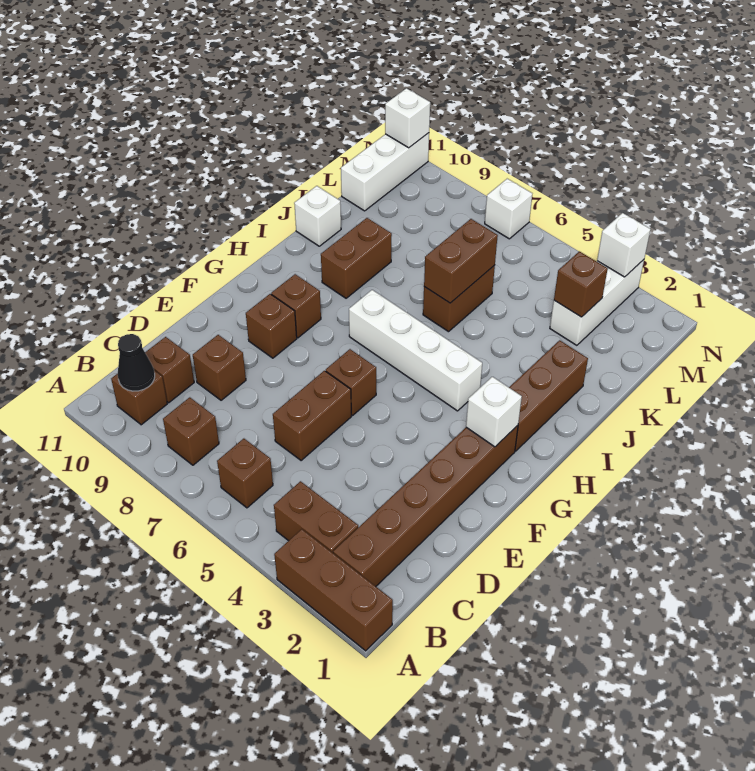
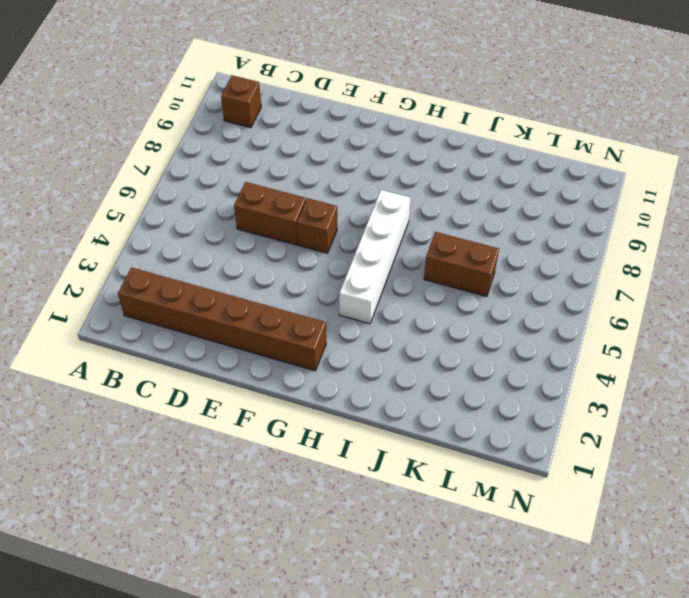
none -> brown 1x3 brick [274,529,393,651]
none -> brown 1x2 brick [274,481,358,553]
none -> brown 1x1 brick [217,439,273,508]

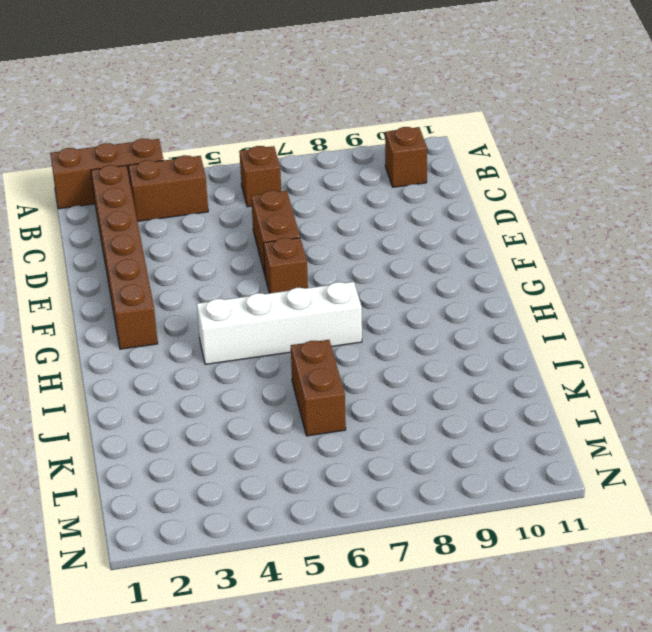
none -> brown 1x1 brick [163,397,219,465]
none -> brown 1x1 brick [145,337,194,403]
none -> brown 1x1 brick [193,335,246,400]

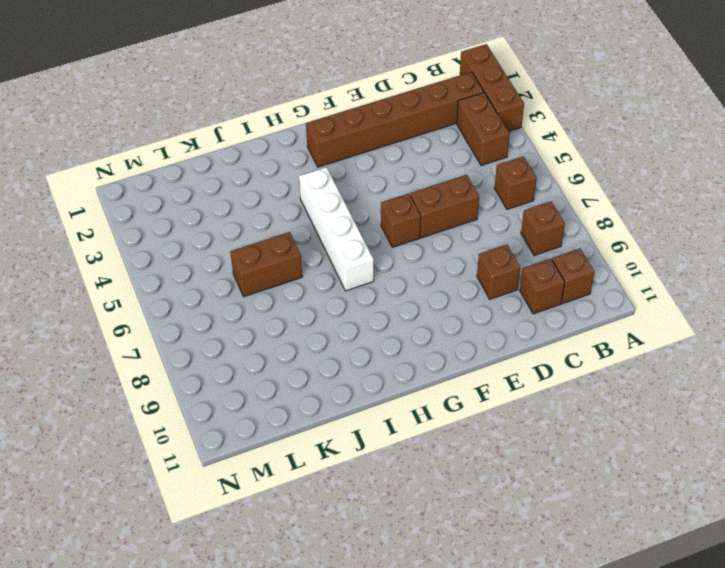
none -> brown 1x1 brick [246,294,297,358]
none -> brown 1x1 brick [271,274,321,338]
none -> brown 1x3 brick [509,340,588,451]

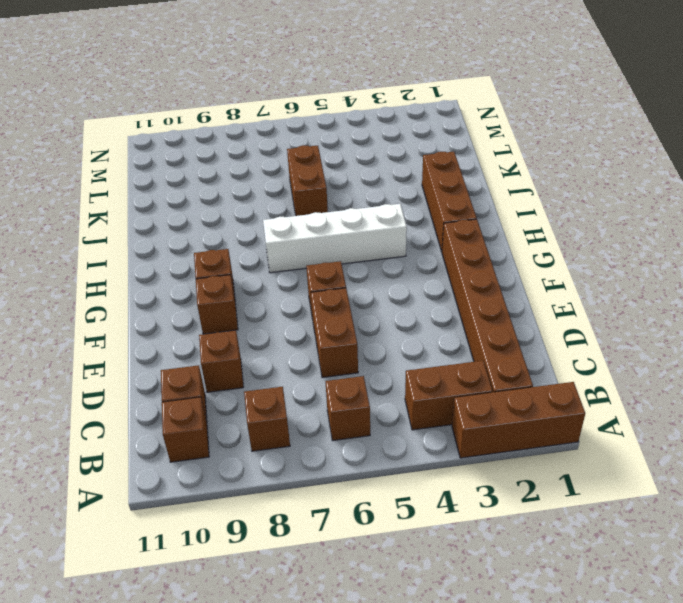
none -> brown 1x2 brick [321,218,392,298]
none -> white 1x1 brick [294,186,341,246]
none -> white 1x3 brick [550,260,644,345]

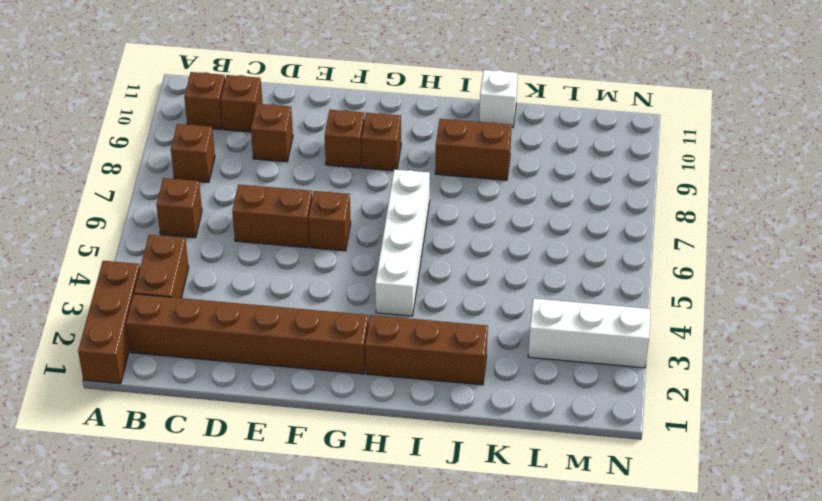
none -> brown 1x2 brick [423,265,495,332]
none -> white 1x3 brick [341,133,429,211]
none -> white 1x1 brick [485,179,532,239]

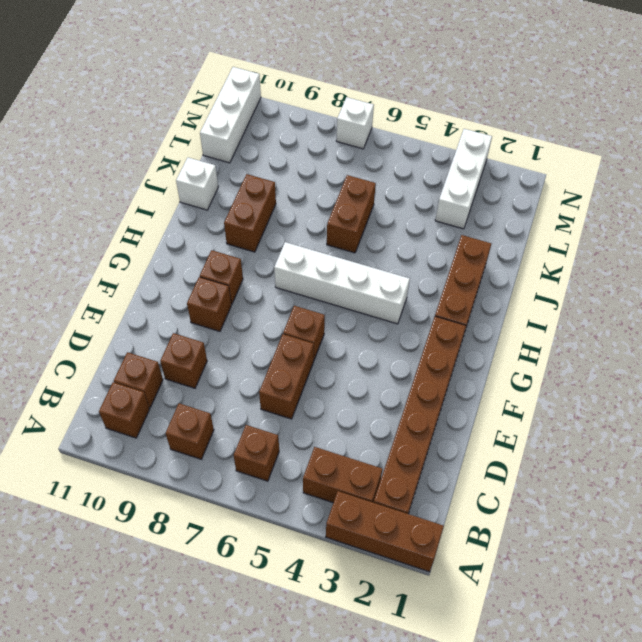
none -> black 1x1 cone [118,334,155,391]
none -> white 1x1 brick [466,377,522,447]
none -> brown 1x2 brick [424,219,498,303]

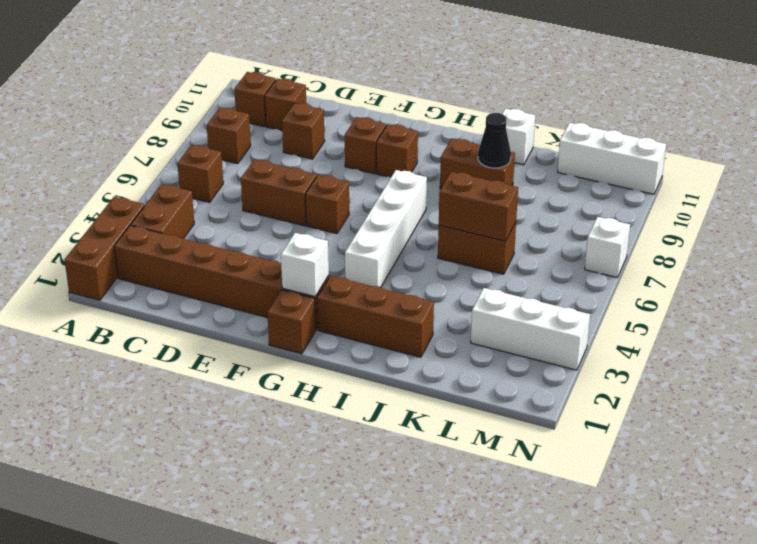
brown 1x1 brick [267,290,316,354] -> brown 1x1 brick moved to [554,251,608,317]
black 1x1 cone [478,113,511,168] -> black 1x1 cone moved to [118,334,155,391]
none -> white 1x1 brick [597,213,651,277]
none -> white 1x1 brick [385,88,430,148]

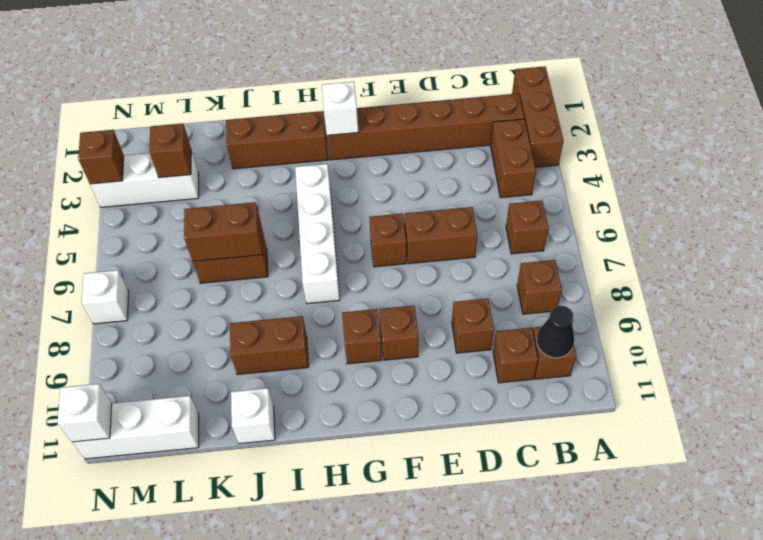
brown 1x1 brick [78,130,124,184] -> white 1x1 brick [597,213,651,277]

